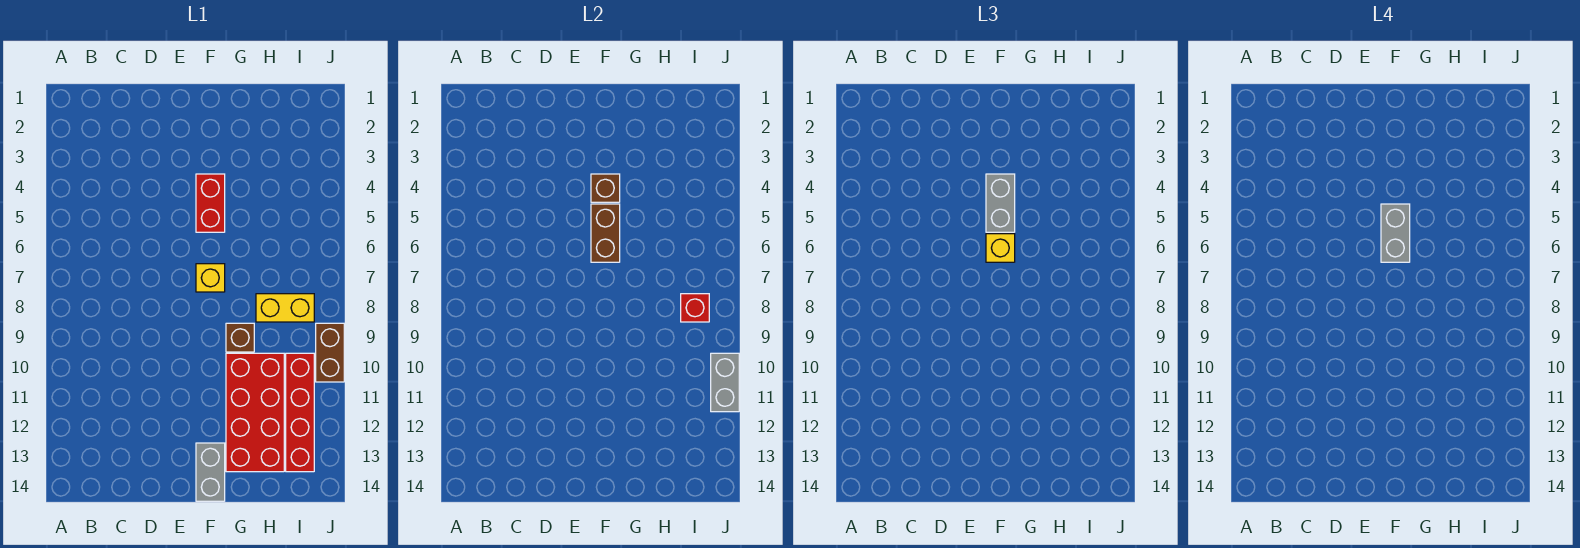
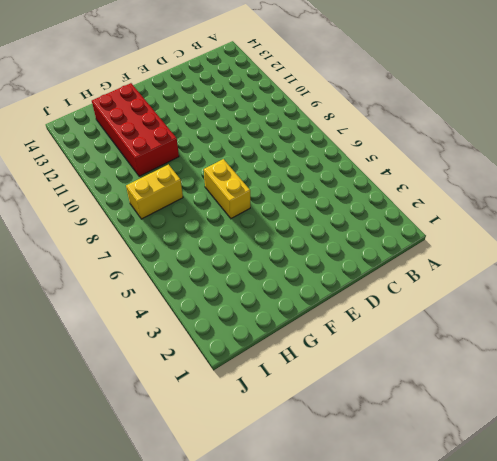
yellow 1x2 brick [204,159,250,218] -> yellow 1x1 brick [196,264,225,292]
none -> red 1x2 brick [196,174,225,232]
none -> grey 1x2 brick [196,443,225,501]
none -> brown 1x1 brick [226,323,254,352]

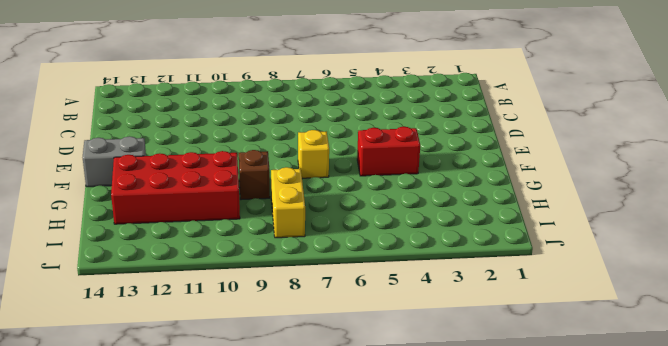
none -> red 1x4 brick [286,353,314,472]
none -> brown 1x2 brick [316,323,344,382]
none -> brown 1x1 brick [591,174,620,202]

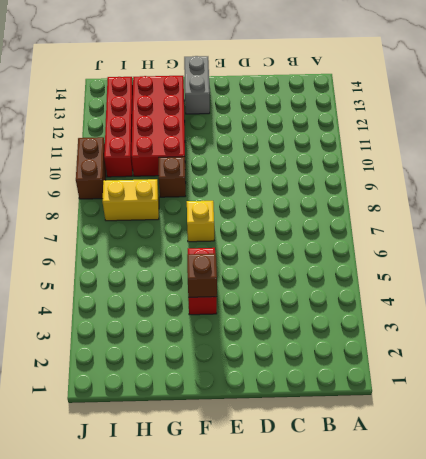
none -> brown 1x2 brick [591,204,620,262]
none -> red 1x1 brick [681,294,709,322]
none -> grey 1x2 brick [711,353,739,412]

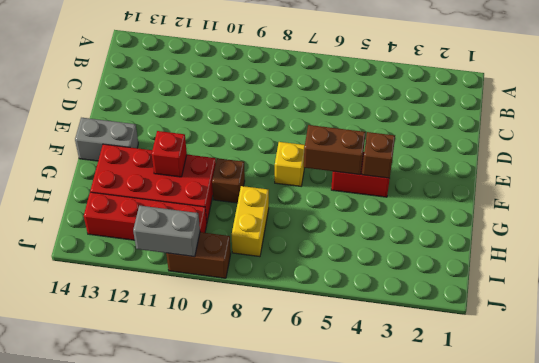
red 1x1 brick [152,131,187,177] -> red 1x1 brick moved to [681,294,709,322]
none -> grey 1x2 brick [986,174,1015,232]
none -> yellow 1x1 brick [986,234,1015,262]
none -> grey 1x2 brick [1381,204,1410,262]

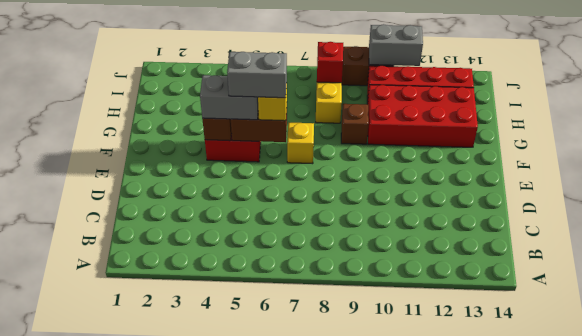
none -> grey 1x2 brick [196,443,225,501]

